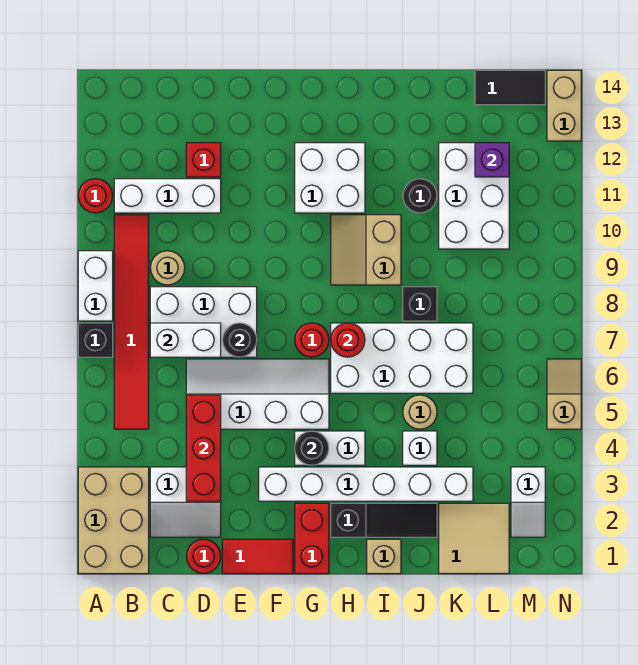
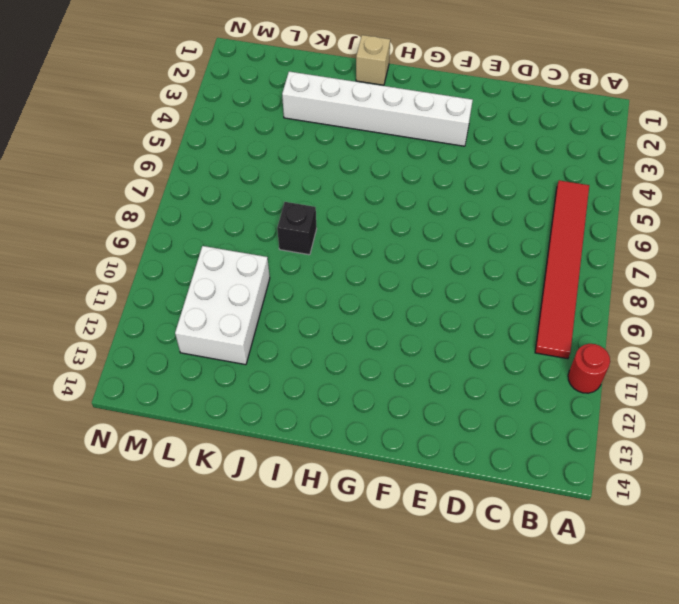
none -> tan 2x3 brick [78,467,149,574]
none -> black 1x1 brick [78,323,113,357]
none -> white 1x2 brick [78,251,113,321]
none -> white 1x3 brick [114,179,221,213]

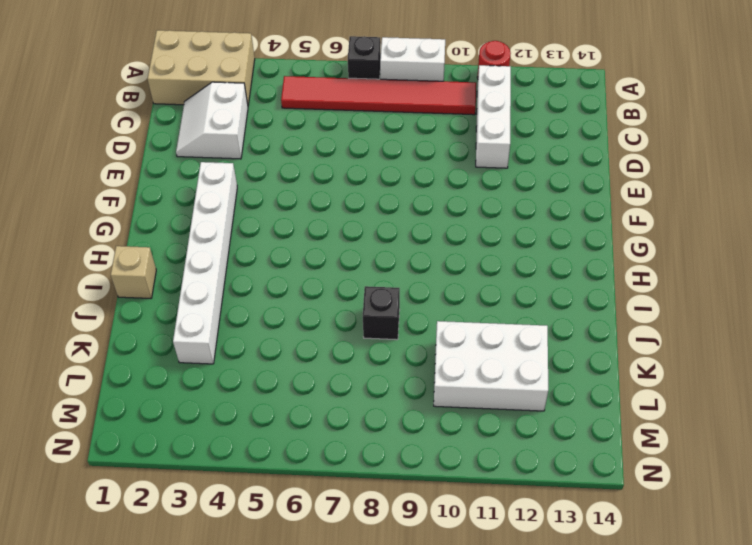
none -> white 2x3 brick [150,287,257,357]
none -> tan 1x1 round brick [150,251,185,285]
none -> red 1x1 round brick [186,539,221,574]
none -> white 2x4 slope [186,359,329,429]

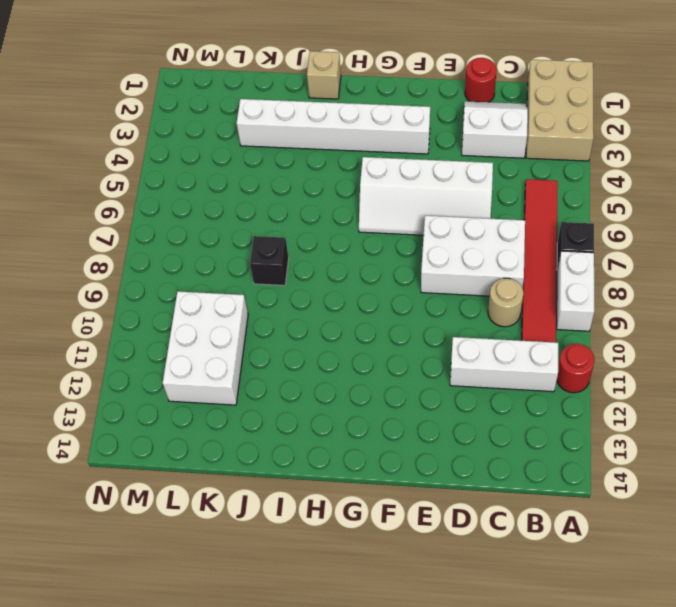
none -> red 1x1 brick [186,143,221,177]
none -> red 1x2 tile [222,539,293,574]
none -> red 1x2 brick [295,503,329,574]
none -> white 1x2 brick [295,431,365,465]

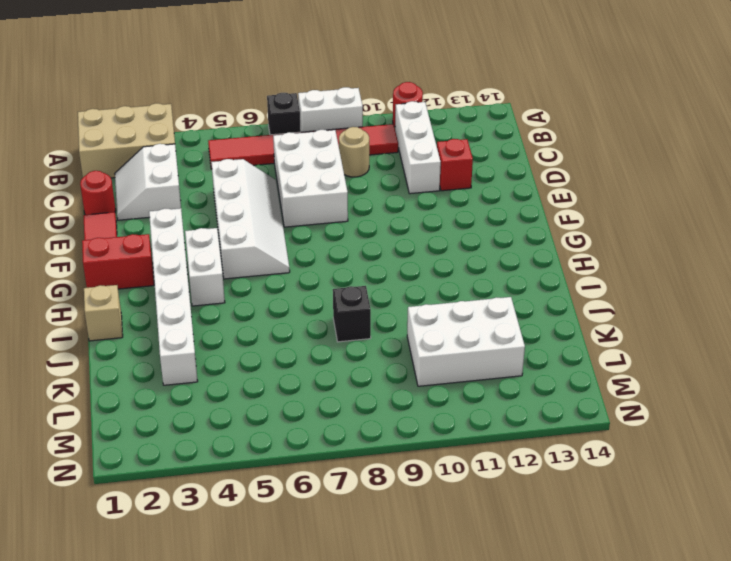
none -> red 1x1 round brick [295,323,329,357]
none -> white 2x2 brick [295,143,365,213]
none -> black 1x3 slope [331,503,437,537]
none -> white 2x4 brick [331,323,473,393]

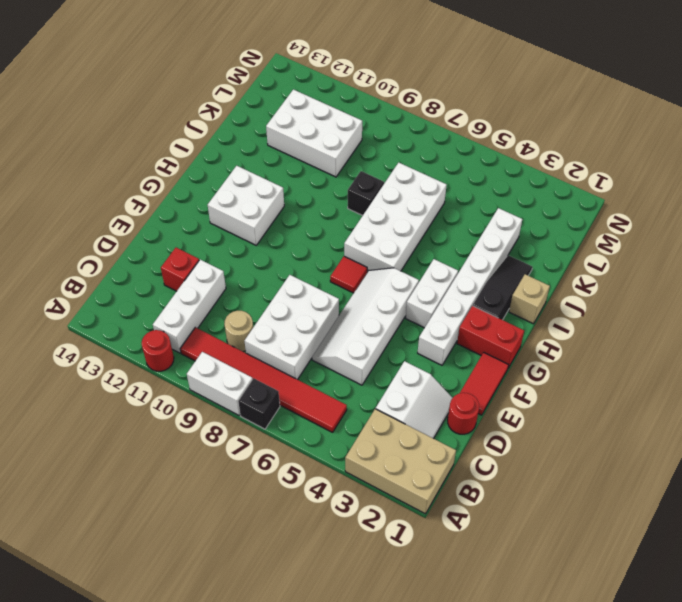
red 1x1 tile [330,256,367,293] -> red 1x1 round brick [295,323,329,357]
none -> tan 2x2 slope [331,215,401,285]
none -> white 1x1 brick [403,431,437,465]
none -> tan 1x1 round brick [403,395,437,429]
none -> black 1x1 round brick [403,179,437,213]

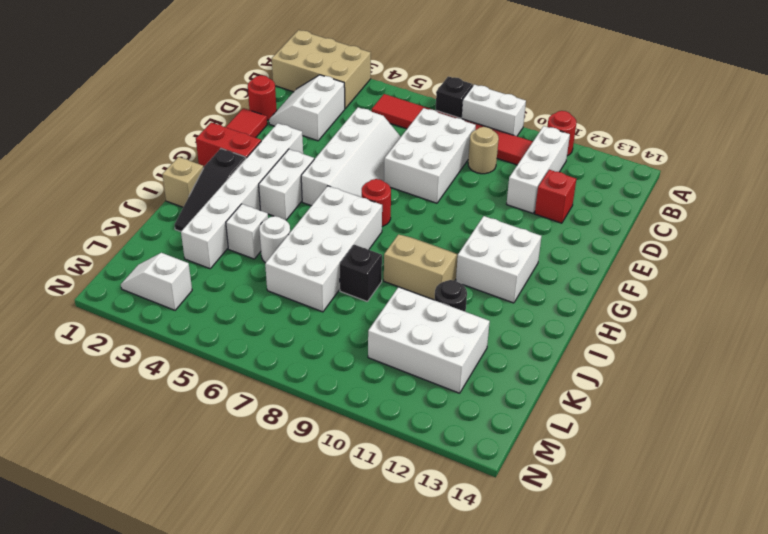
white 1x1 round brick [259,216,290,263] -> tan 1x1 round brick [403,395,437,429]
none -> tan 2x2 tile [439,503,509,574]
none -> black 1x2 tile [475,70,545,105]
none -> tan 1x2 slope [547,359,581,429]
none -> tan 1x2 brick [547,70,581,141]

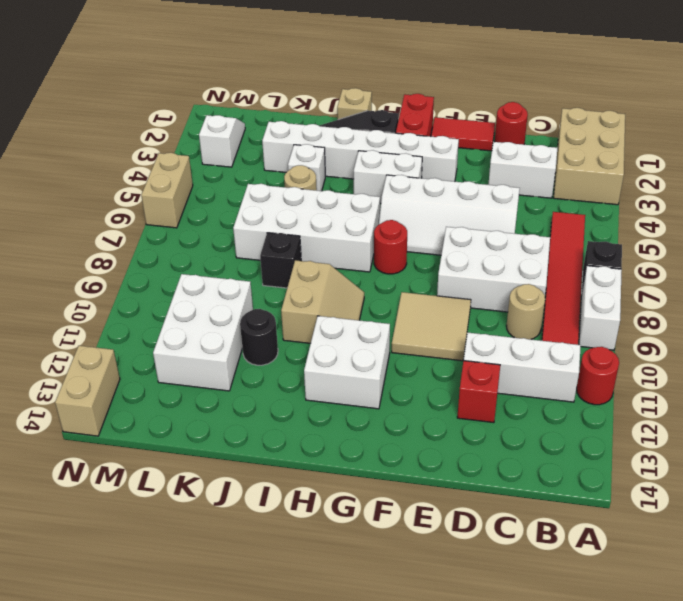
tan 2x2 tile [392,292,471,361] -> tan 2x2 tile moved to [439,503,509,574]
tan 1x2 brick [141,153,193,228] -> tan 1x2 slope [547,359,581,429]
none -> black 1x2 tile [475,70,545,105]
none -> white 1x2 brick [150,323,221,357]
none -> red 1x3 brick [186,395,221,501]
none -> black 1x1 round brick [223,323,257,357]

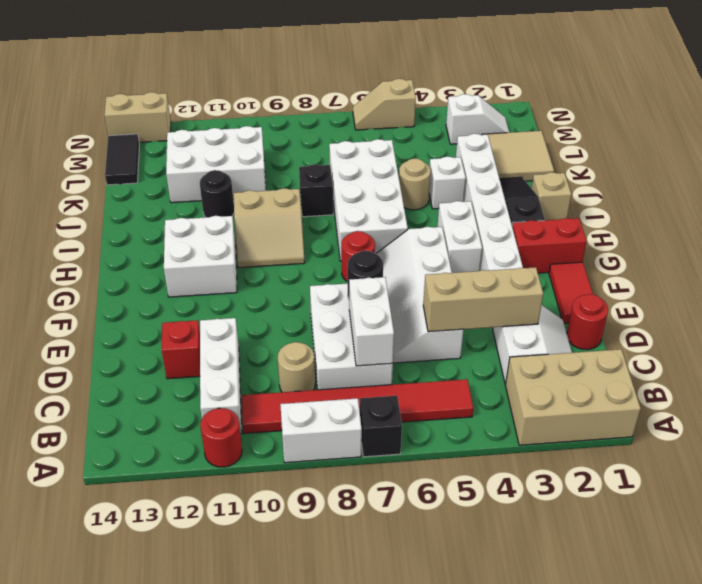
tan 1x3 brick [423,267,543,332] -> red 1x3 brick [186,395,221,501]
none -> black 1x1 round brick [295,431,329,465]
none -> red 1x1 round brick [331,323,365,357]
none -> purple 1x1 brick [475,143,509,177]

